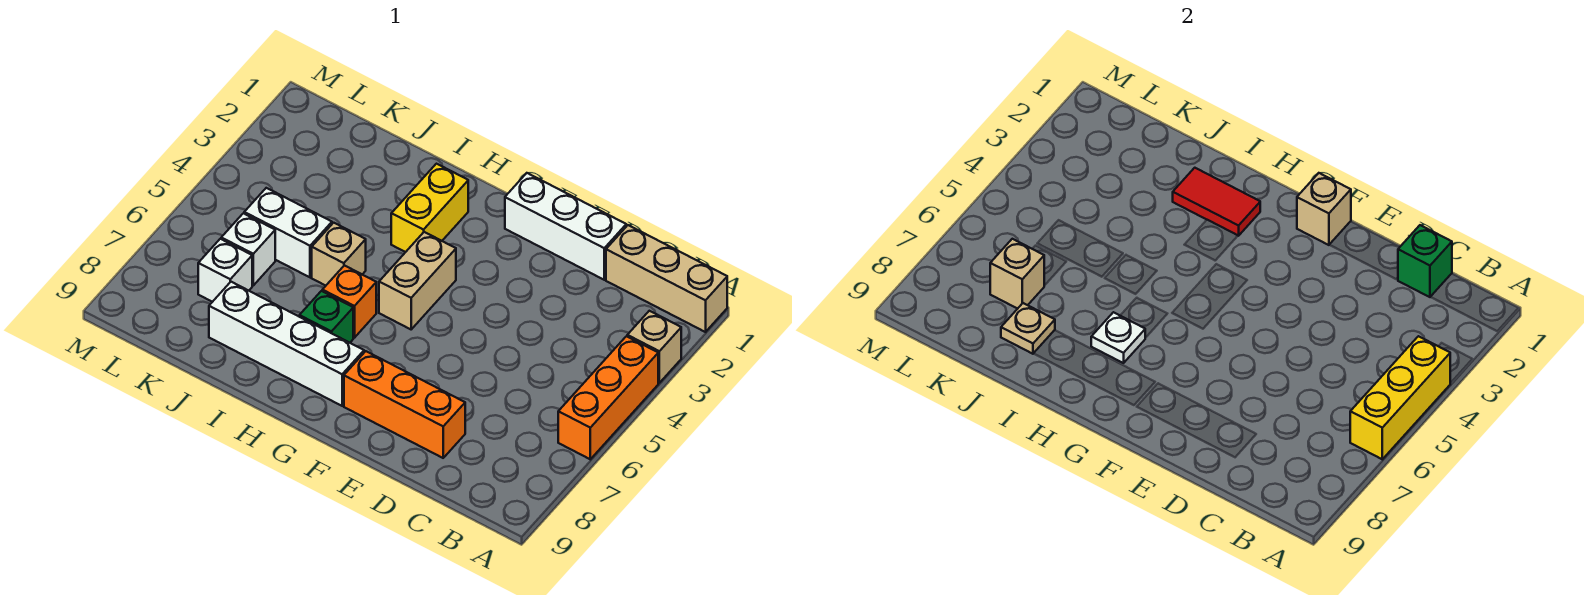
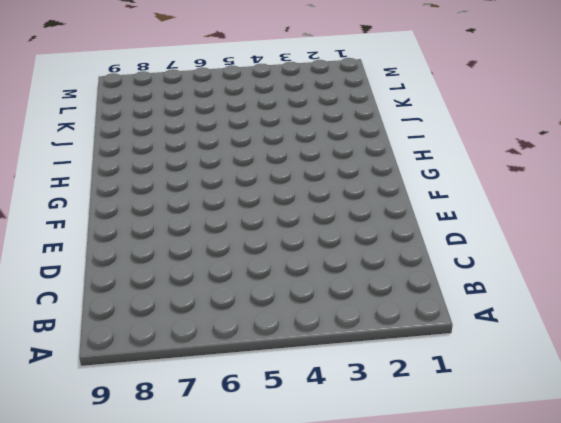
none -> tan 1x3 brick [606,225,727,332]
none -> tan 1x1 brick [627,311,681,383]
none -> orange 1x3 brick [558,336,658,459]

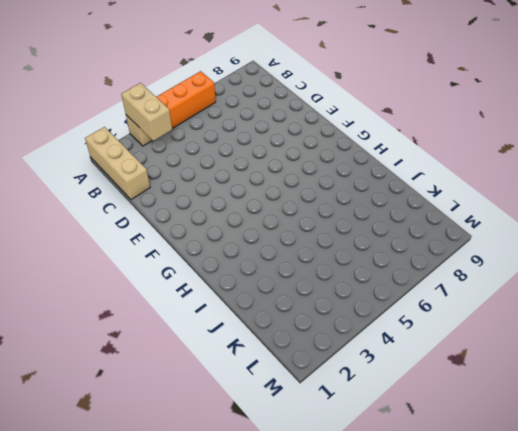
tan 1x2 brick [121,83,172,141] -> tan 1x2 brick turned to [379,232,456,329]
none -> white 1x3 brick [505,173,626,280]
none -> orange 1x3 brick [344,351,465,458]
none -> white 1x4 brick [209,282,364,406]

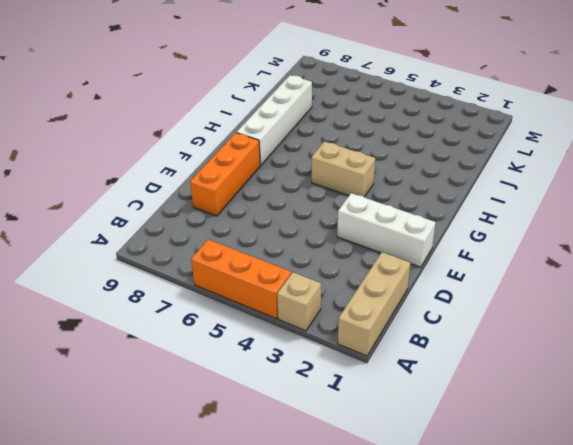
white 1x3 brick [337,193,436,267] -> white 1x3 brick turned to [505,173,626,280]
none -> yellow 1x2 brick [391,164,468,252]
none -> orange 1x1 brick [322,266,376,338]
none -> green 1x1 brick [299,291,353,343]

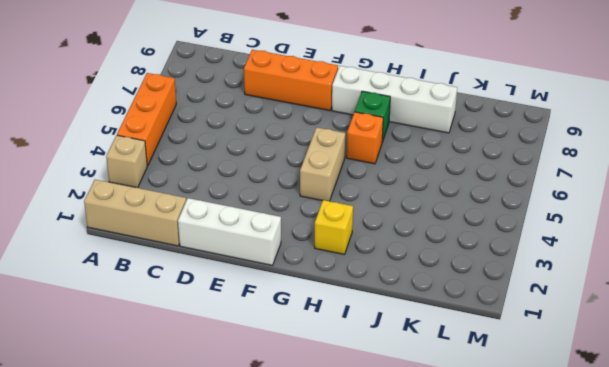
yellow 1x1 brick [315,200,353,254] -> yellow 1x2 brick [391,164,468,252]
none -> tan 1x1 brick [312,223,366,286]
none -> white 1x2 brick [244,188,332,277]
none -> white 1x1 brick [221,213,275,285]

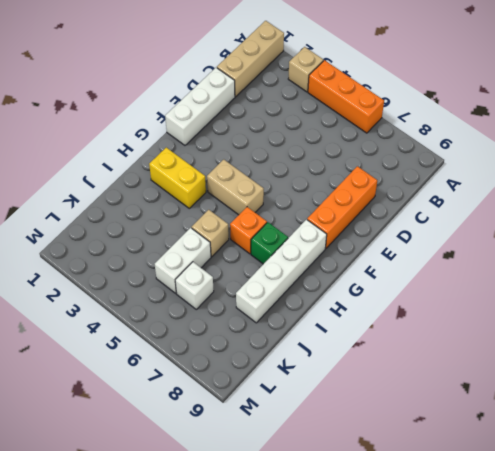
none -> white 1x1 brick [198,239,252,302]
none -> yellow 1x3 brick [1350,336,1450,459]
none -> green 1x1 brick [1398,225,1452,297]

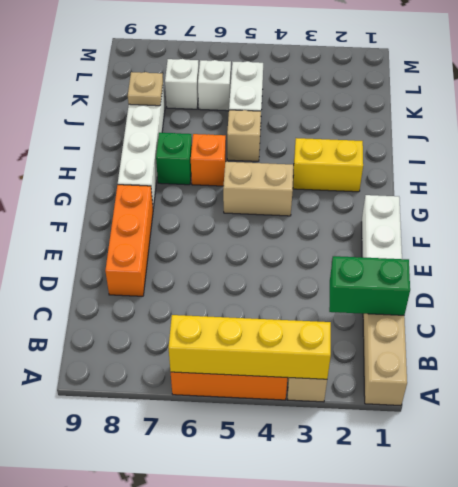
yellow 1x4 brick [169,315,331,379] -> yellow 1x3 brick [1350,336,1450,459]
green 1x2 brick [329,256,410,315] -> green 1x1 brick [1398,225,1452,297]
none -> tan 1x1 brick [1297,173,1351,245]
none -> red 1x2 tile [1173,168,1260,236]
none -> white 1x1 plate [1091,312,1145,363]

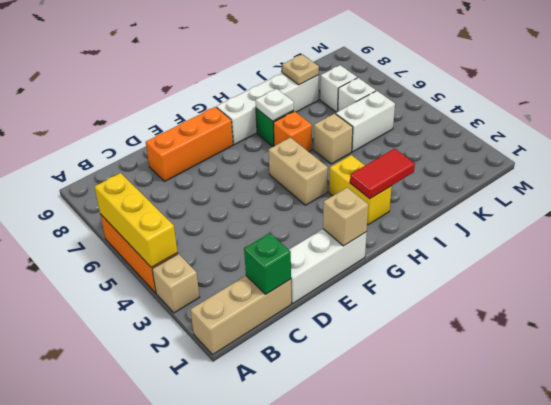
none -> tan 1x1 brick [990,239,1044,309]

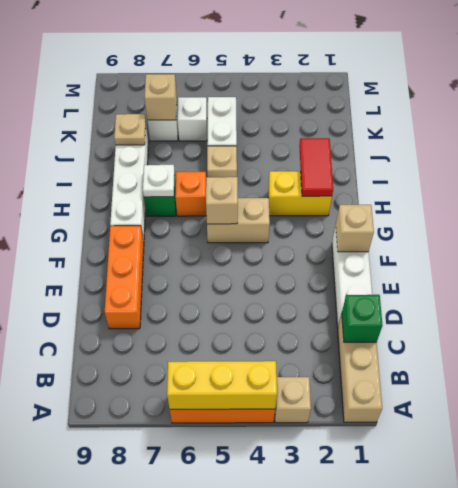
tan 1x1 brick [206,177,238,224] -> none

